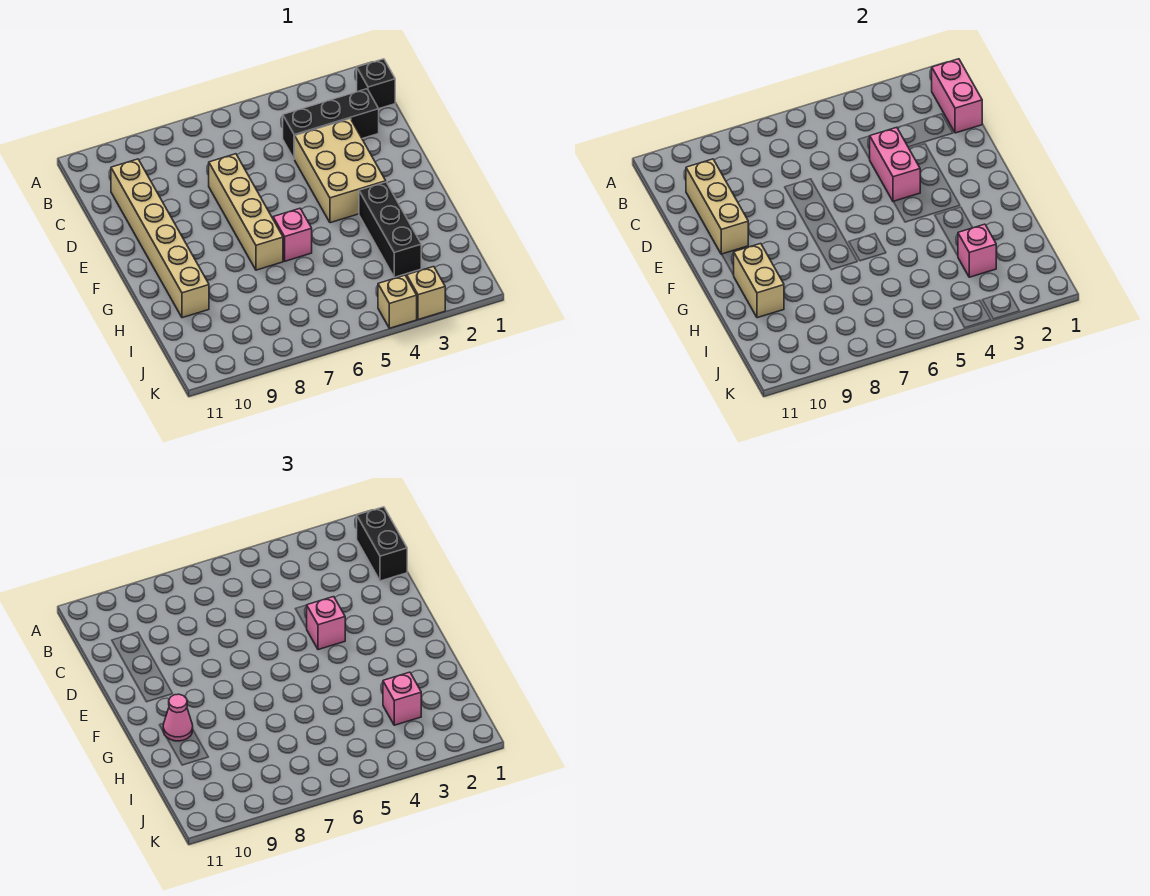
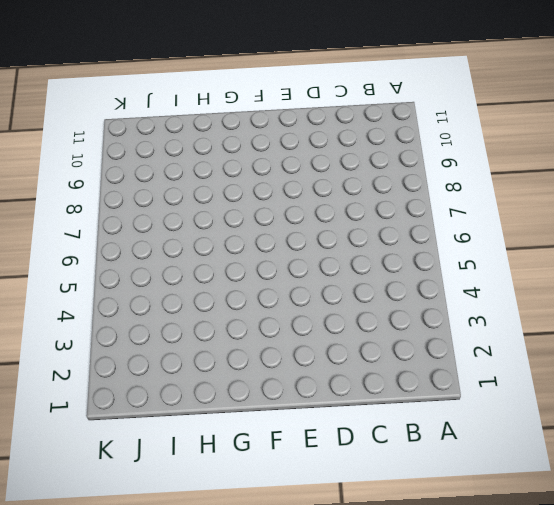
none -> black 1x1 brick [357,59,395,109]
none -> black 1x3 brick [283,89,379,159]
none -> tan 1x6 brick [111,159,209,318]

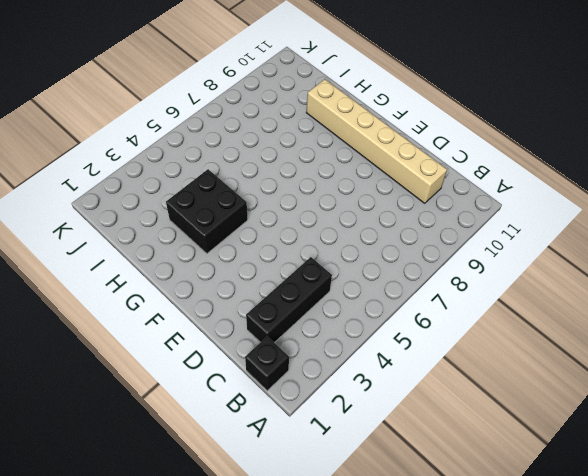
black 2x2 brick [166,169,248,254] -> black 1x3 brick [359,182,421,277]
none -> tan 2x3 brick [295,119,386,223]
none -> tan 1x4 brick [209,154,283,270]
none -> pink 1x1 brick [273,209,312,261]

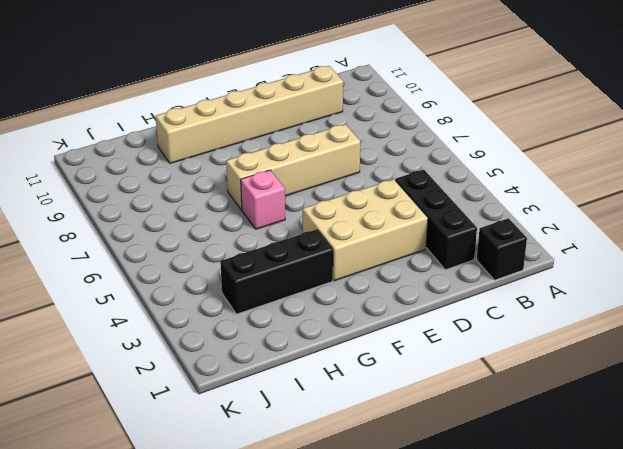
none -> tan 1x1 brick [406,267,445,320]
none -> tan 1x1 brick [378,275,417,328]
none -> pink 1x2 brick [932,59,982,133]

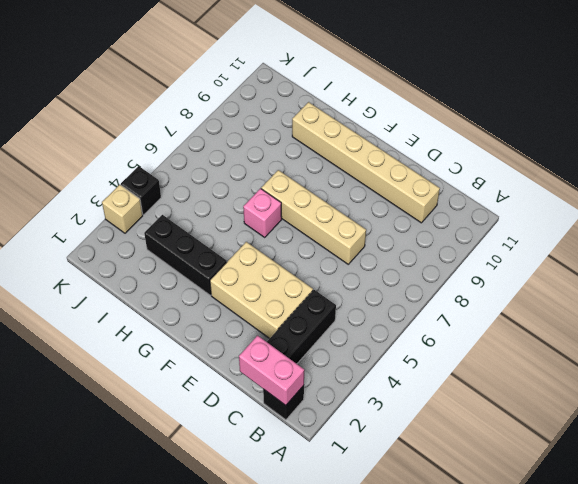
black 1x1 brick [121,166,161,215] -> tan 1x1 brick [378,275,417,328]
none -> tan 1x3 brick [686,159,748,254]
none -> pink 1x2 brick [870,127,920,202]
none -> tan 1x2 brick [734,244,784,318]

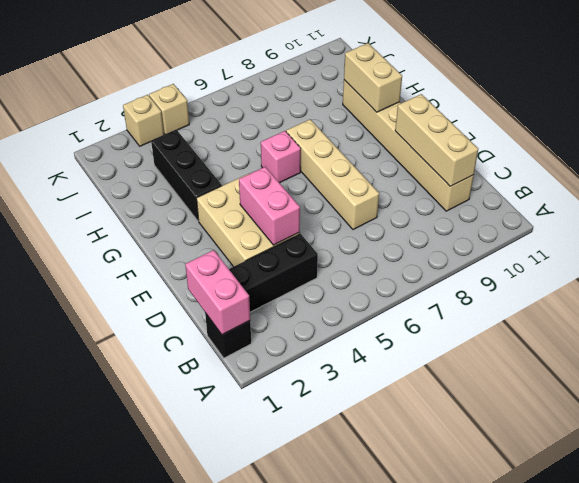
none -> pink 1x1 brick [958,224,996,277]
none -> black 1x2 brick [357,507,407,581]
none -> pink 1x1 brick [307,597,345,650]

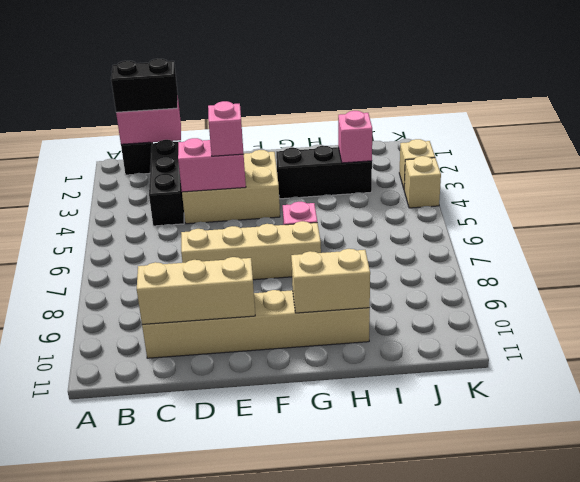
none -> pink 1x1 cone [163,694,193,741]
none -> pink 1x1 brick [383,672,421,725]

